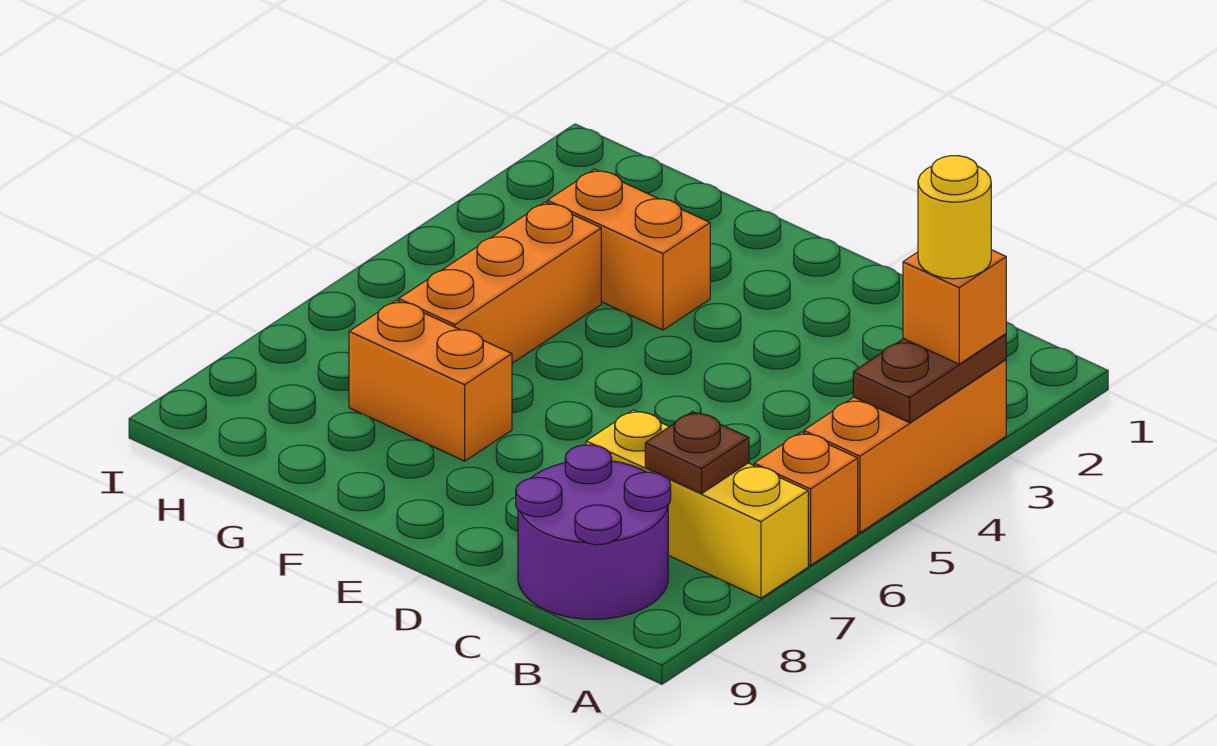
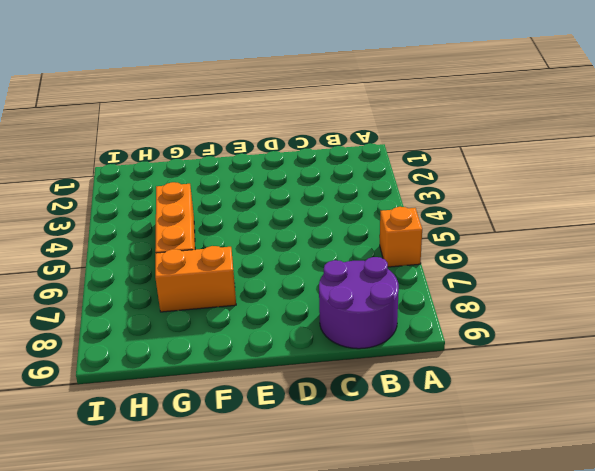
none -> orange 1x3 brick [804,359,1006,533]
none -> yellow 1x3 brick [586,410,808,598]

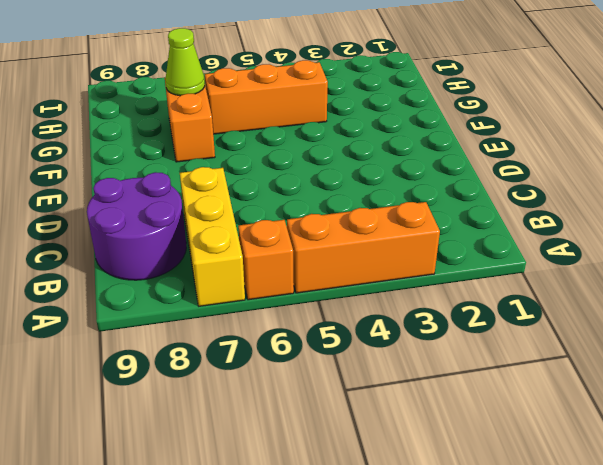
lime 1x1 cone [165,28,205,96] -> none
none -> orange 1x2 brick [547,169,710,330]
none -> brown 1x2 plate [853,334,1006,423]

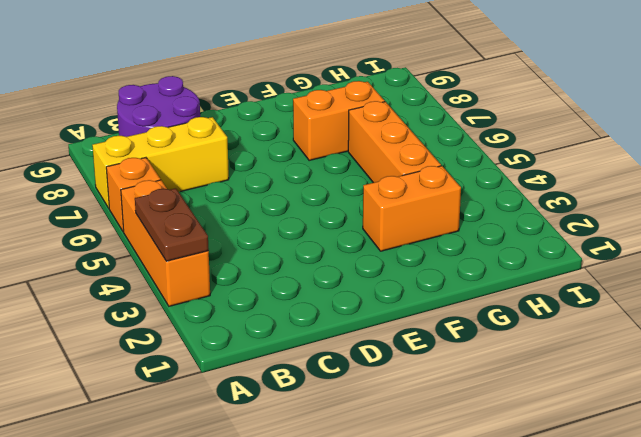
none -> brown 1x1 plate [645,412,749,493]
none -> orange 1x1 brick [903,250,1006,364]

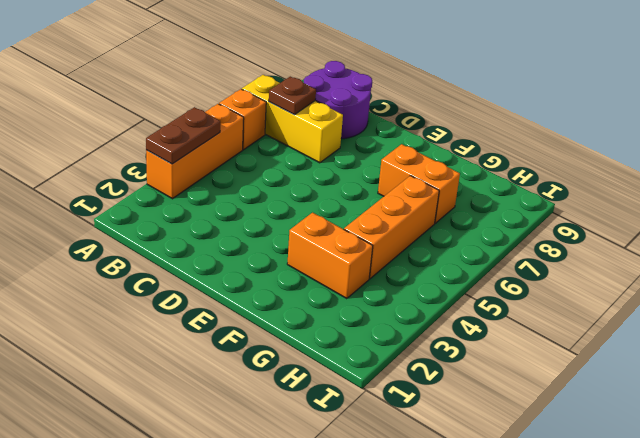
none -> orange 1x1 brick [903,250,1006,364]
none -> yellow 1x1 round brick [918,156,991,279]

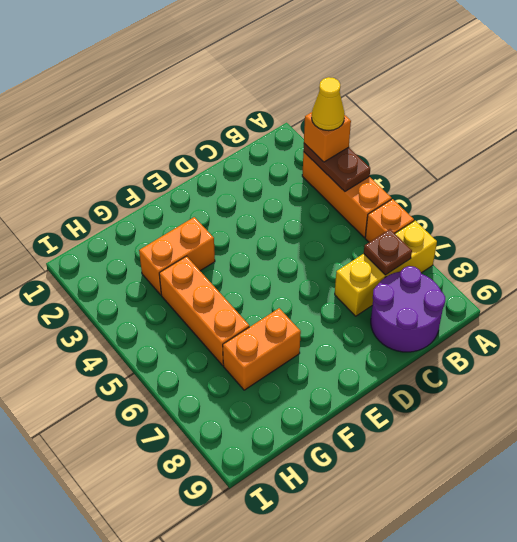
yellow 1x1 cone [312,77,345,131] -> yellow 1x1 round brick [918,156,991,279]

